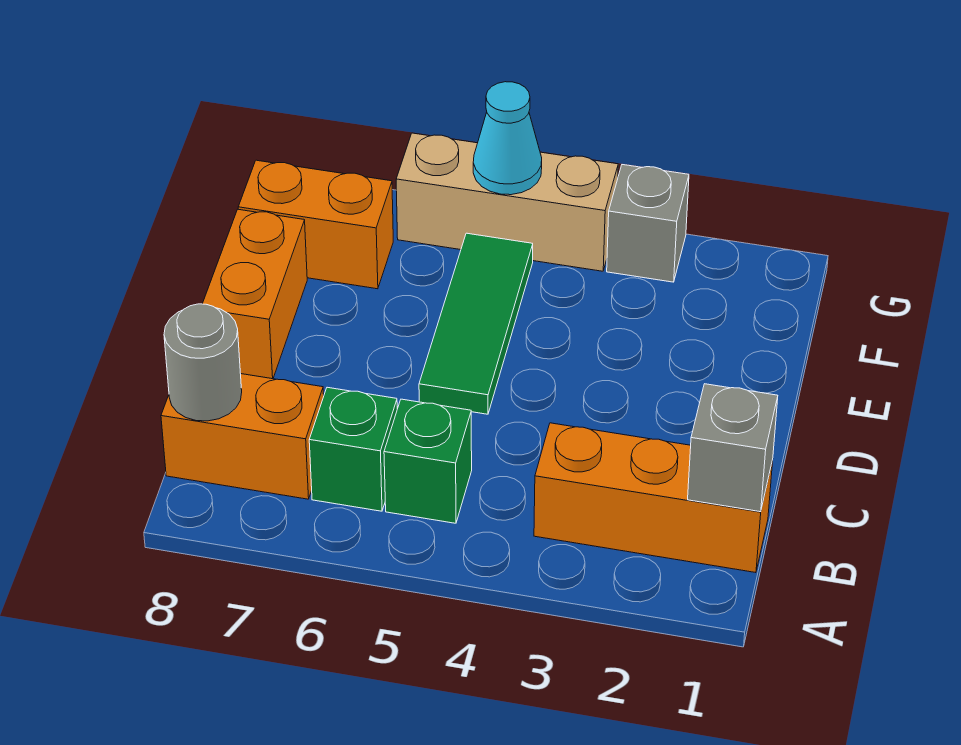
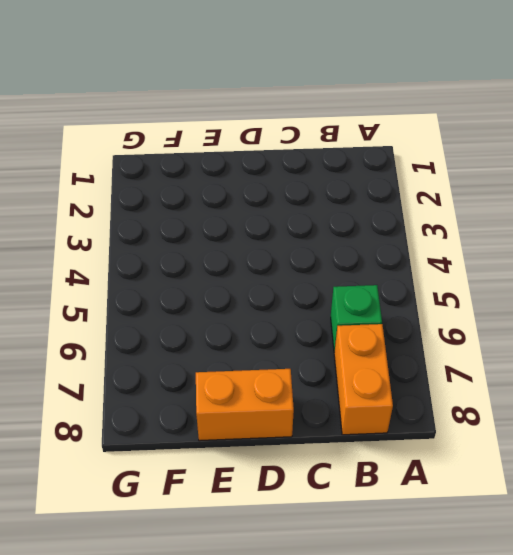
none -> orange 1x3 brick [534,423,773,573]
none -> green 1x1 brick [384,399,472,523]
none -> green 1x3 tile [419,233,533,414]

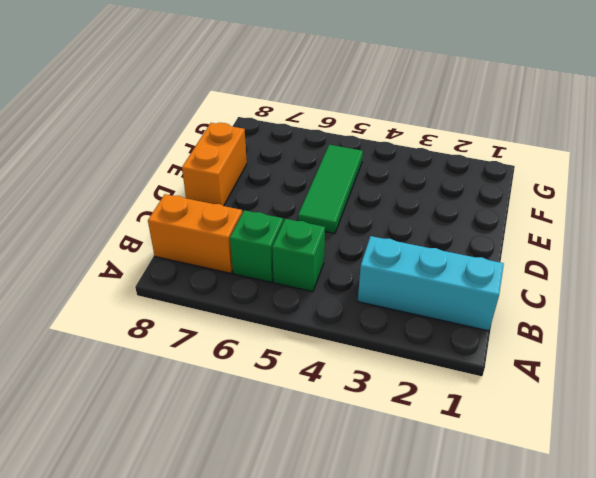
cyan 1x3 brick [358,236,504,331] -> orange 1x3 brick [534,423,773,573]
none -> orange 1x2 brick [238,160,393,289]
none -> grey 1x1 brick [607,165,689,282]
none -> tan 1x3 brick [396,133,618,271]

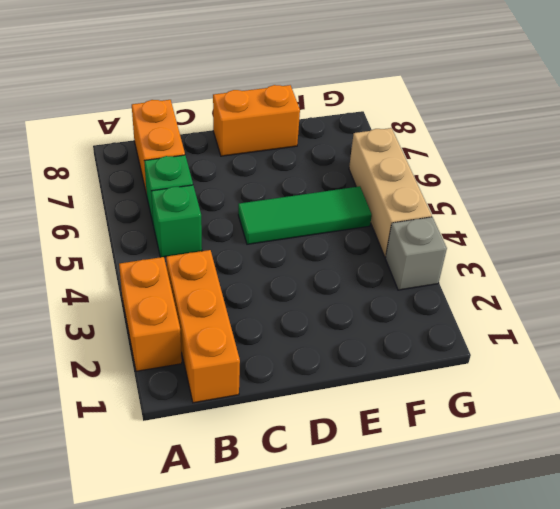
orange 1x2 brick [119,257,182,371] -> orange 1x2 brick moved to [238,160,393,289]
none -> grey 1x1 brick [688,384,778,512]
none -> grey 1x1 round brick [164,304,242,421]
none -> cyan 1x1 cone [473,82,542,195]

